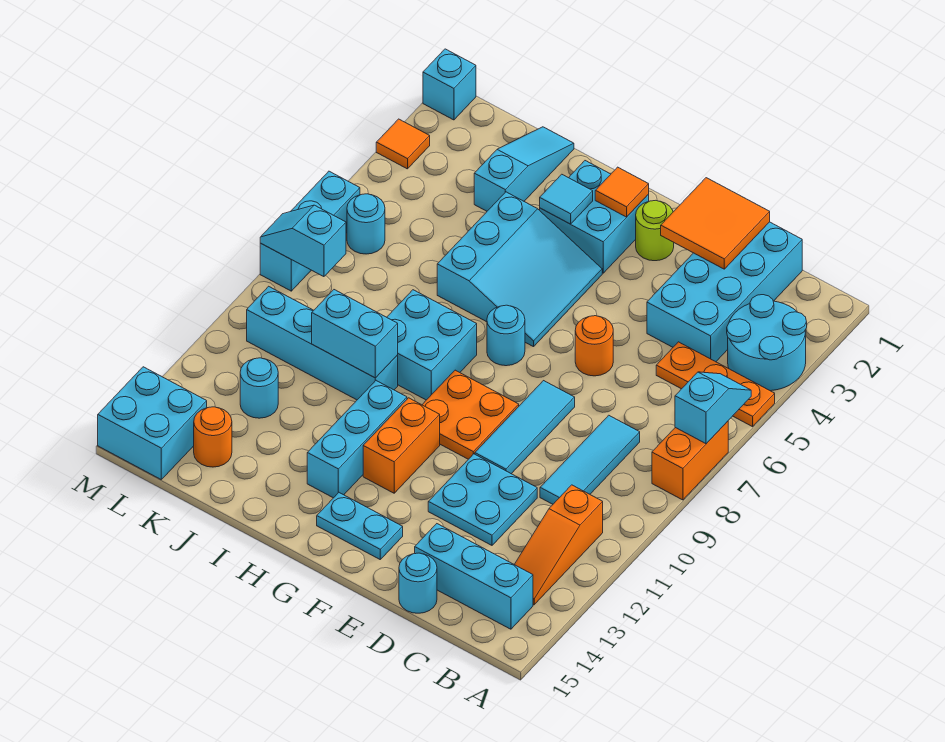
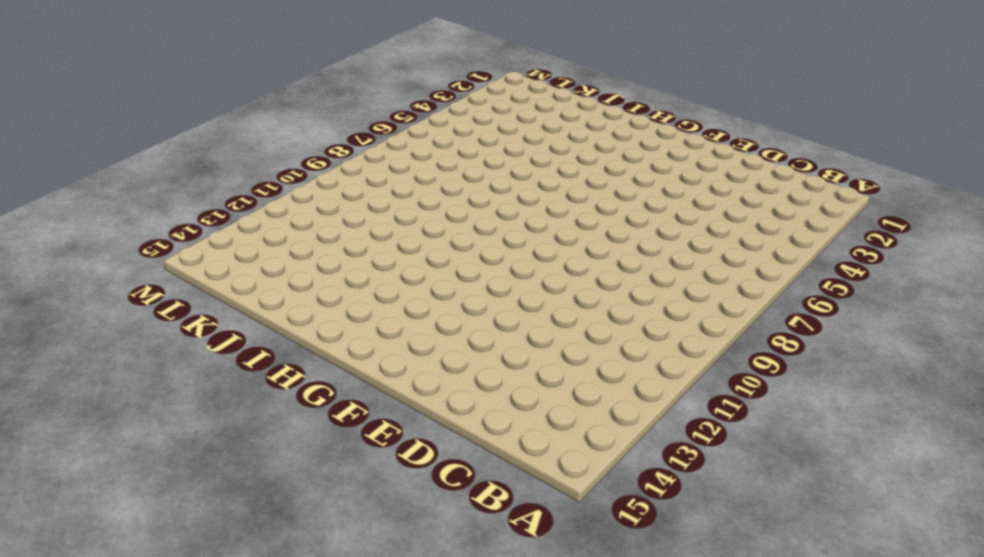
none -> cyan 2x2 round brick [727,295,807,391]
none -> orange 1x3 plate [656,342,775,427]
none -> orange 1x2 brick [652,421,728,500]
none -> orange 1x3 slope [514,485,603,605]

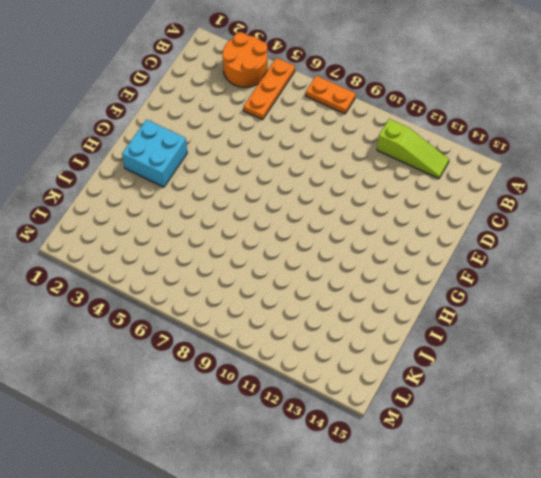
orange 2x2 round brick [222,32,267,87] -> cyan 2x2 round brick [727,295,807,391]
orange 1x2 plate [306,76,356,114] -> orange 1x2 brick [652,421,728,500]
lime 1x3 slope [377,119,449,179] -> orange 1x3 slope [514,485,603,605]
none -> cyan 1x3 brick [415,524,533,629]
none -> cyan 2x4 brick [647,222,802,362]
none -> cyan 1x3 tile [540,415,640,504]
none -> cyan 2x2 plate [428,454,537,545]

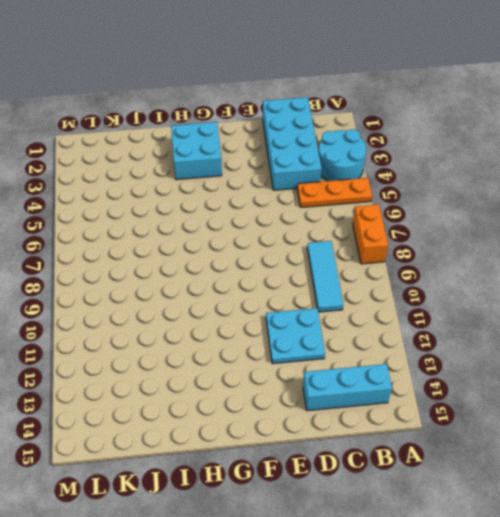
none -> orange 1x3 slope [514,485,603,605]
none -> cyan 1x1 round brick [399,553,437,613]
none -> orange 1x1 round brick [575,316,613,376]
none -> cyan 1x3 tile [475,381,575,474]

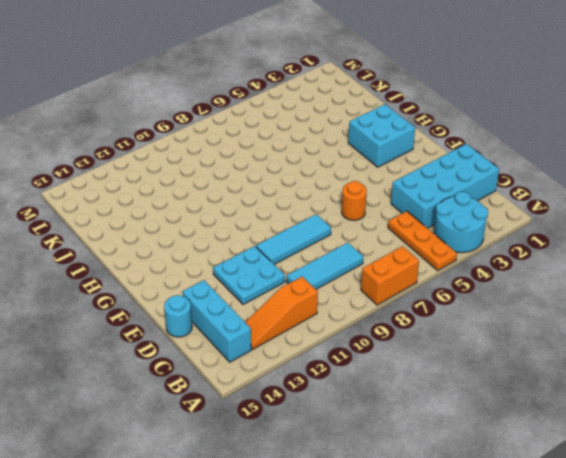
none -> lime 1x1 round brick [636,200,674,261]
none -> orange 2x2 plate [422,370,519,459]
none -> cyan 1x2 plate [317,493,403,559]
none -> cyan 3x3 slope [437,192,602,347]

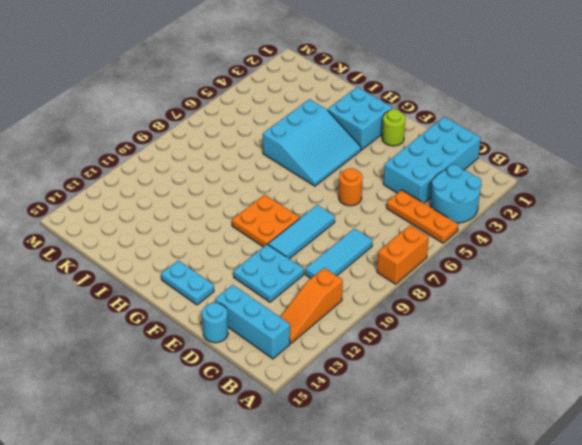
none -> cyan 1x1 round brick [487,305,525,366]
none -> orange 1x2 brick [363,398,440,493]
none -> cyan 2x2 brick [387,290,477,400]
none -> cyan 1x3 brick [307,381,407,498]

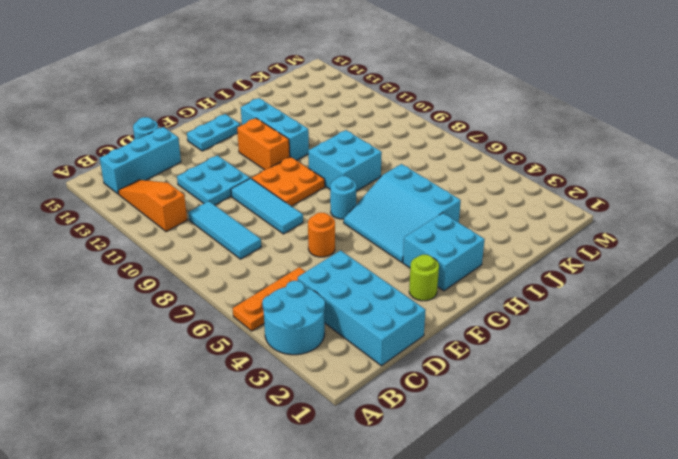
none -> orange 1x2 brick [652,421,728,500]
none -> cyan 1x4 brick [247,286,398,400]
none -> cyan 1x3 slope [474,127,574,211]
none -> cyan 1x1 round brick [240,358,278,418]

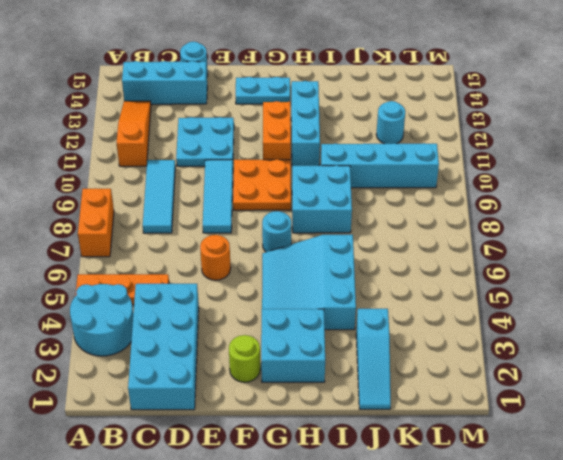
none -> orange 1x1 round brick [194,407,232,467]
none -> cyan 1x1 round brick [347,194,385,254]
none -> cyan 2x2 brick [98,367,207,479]
none -> cyan 1x1 brick [423,49,476,120]

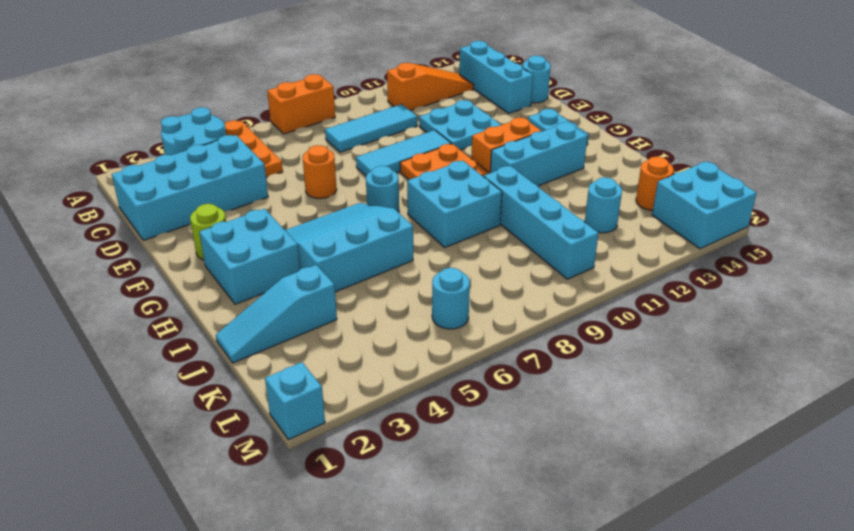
none -> orange 1x1 tile [376,119,430,169]
none -> cyan 1x3 brick [260,171,360,291]
none -> cyan 1x2 slope [675,372,751,444]
none -> orange 2x2 tile [661,178,770,269]

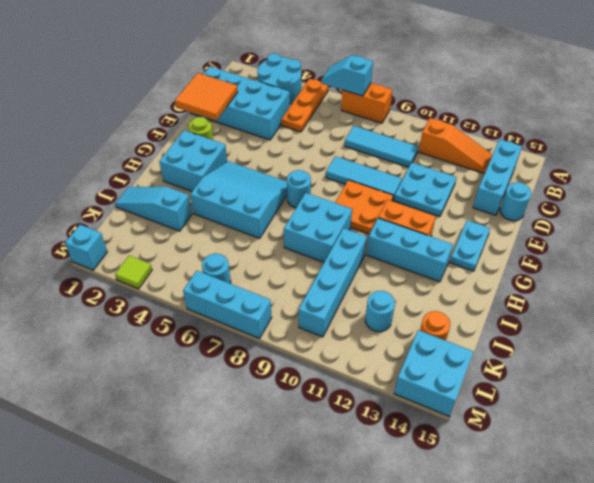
lime 1x1 tile [115,255,152,289] -> orange 1x1 tile [376,119,430,169]
none -> orange 1x1 round brick [575,316,613,376]
none -> orange 1x1 tile [595,167,649,217]
none -> cyan 1x1 tile [540,174,593,224]
none -> cyan 1x2 brick [312,290,398,378]

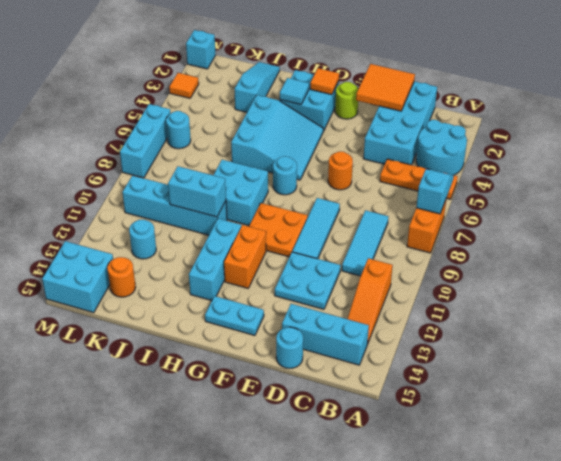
none -> cyan 1x2 slope [260,205,346,277]

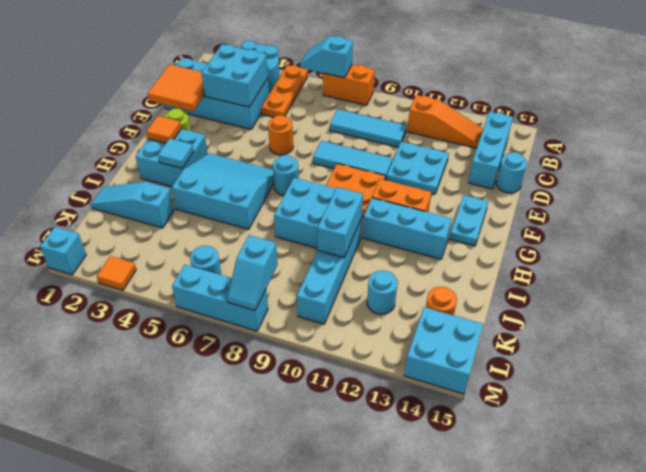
cyan 2x2 brick [201,44,268,107] -> none

